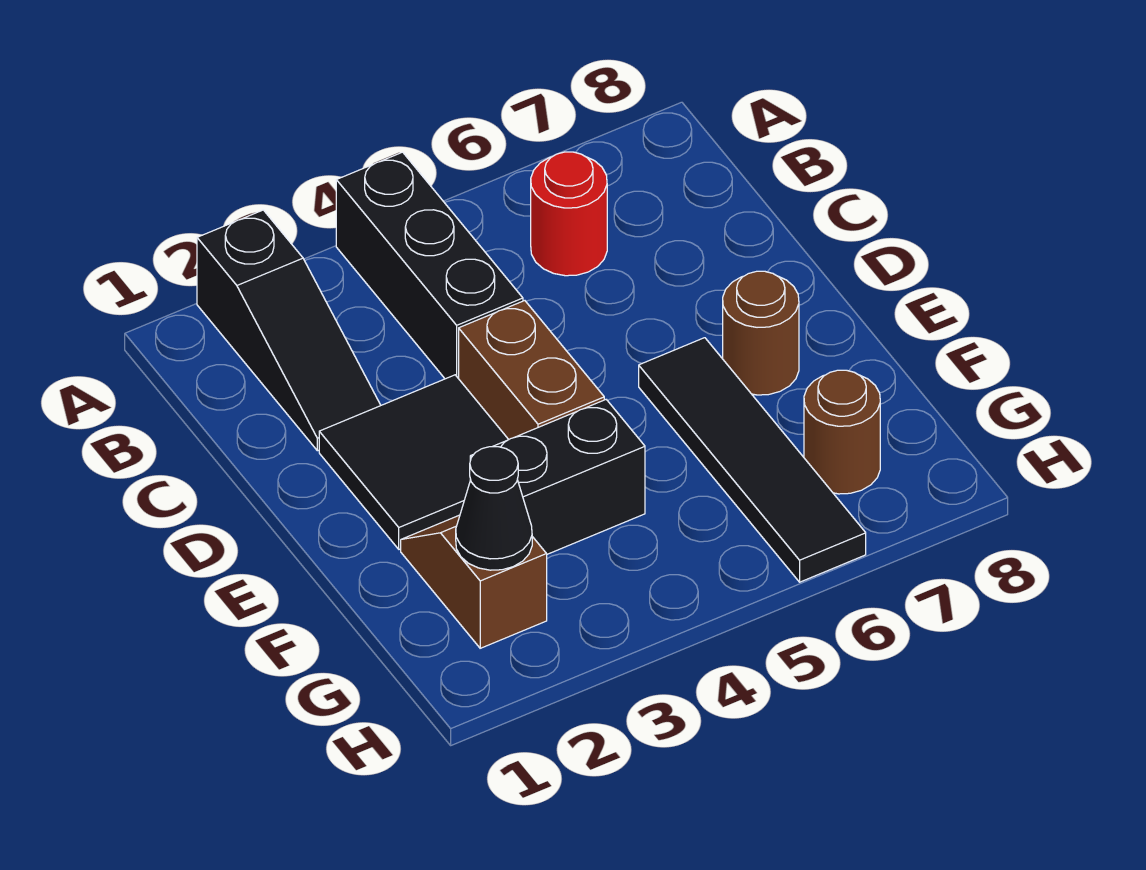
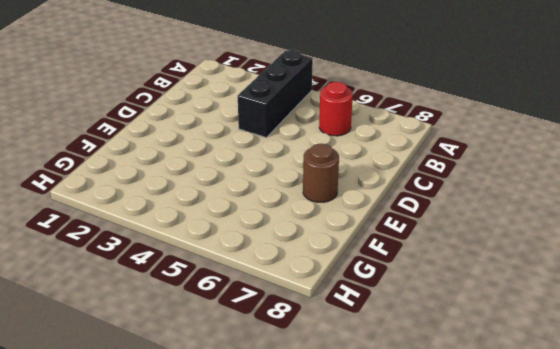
none -> black 1x3 slope [197,210,381,451]
none -> black 2x2 tile [319,375,509,549]

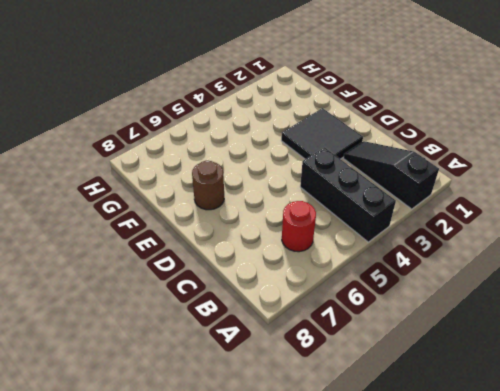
none -> brown 1x2 brick [459,301,604,439]
none -> black 1x4 tile [639,338,866,582]

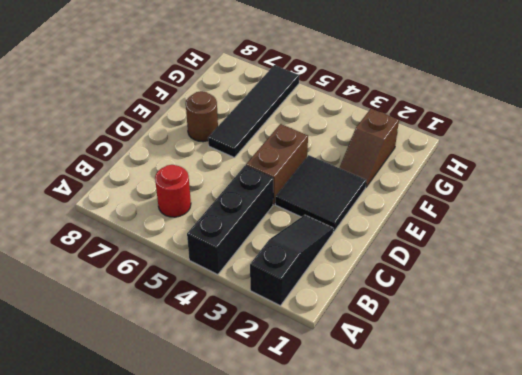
none -> black 1x2 brick [470,400,645,554]
none -> brown 1x1 round brick [804,370,880,494]

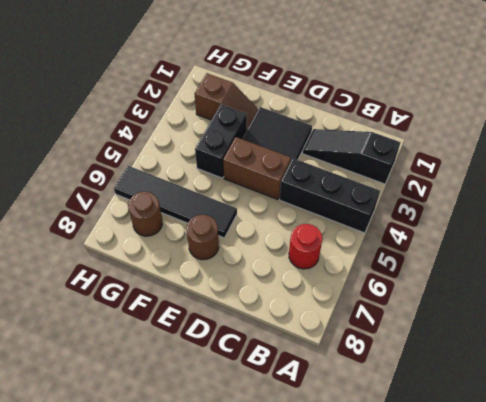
none -> black 1x1 cone [456,447,532,570]

